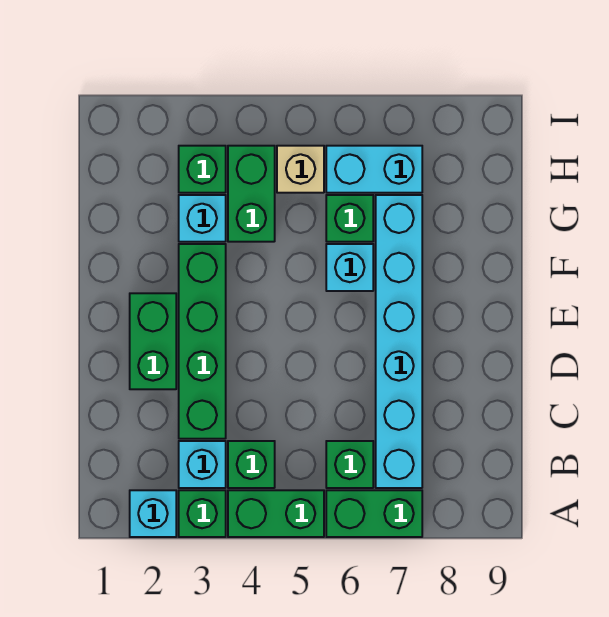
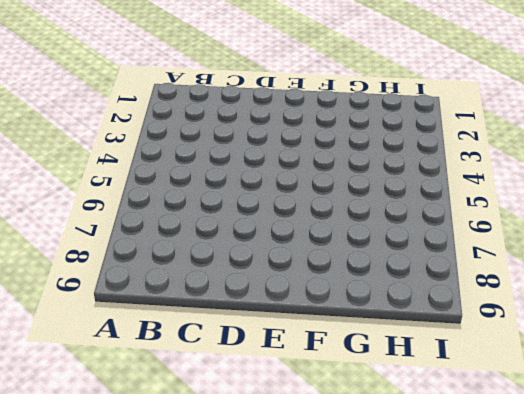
none -> cyan 1x1 brick [130,490,176,537]
none -> green 1x1 brick [179,490,226,537]
none -> green 1x2 brick [228,490,324,537]

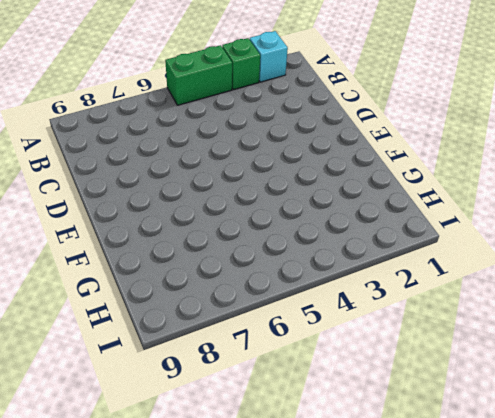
none -> green 1x2 brick [326,490,422,537]
none -> cyan 1x1 brick [179,441,226,488]
none -> green 1x1 brick [228,441,275,488]

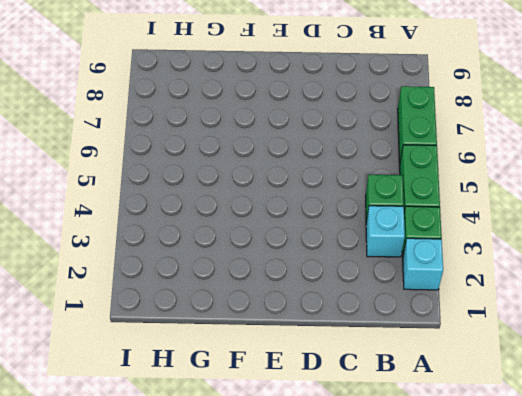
none -> green 1x1 brick [326,441,373,488]
none -> cyan 1x6 brick [376,195,422,488]
none -> green 1x4 brick [179,244,226,439]

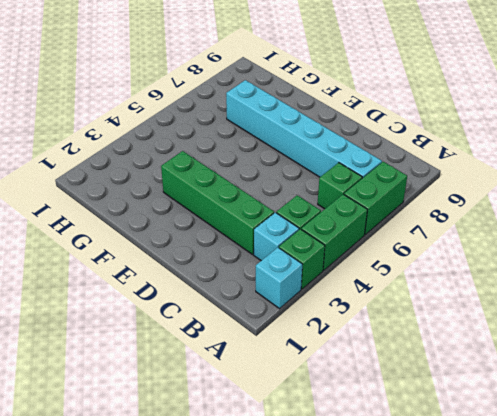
none -> green 1x2 brick [130,293,176,389]
none -> cyan 1x1 brick [326,244,373,291]
none -> cyan 1x1 brick [179,195,226,242]

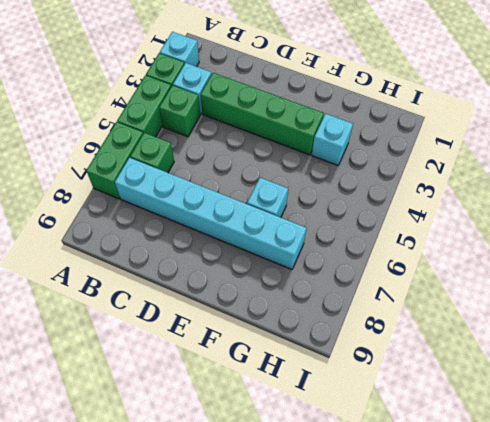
none -> green 1x2 brick [130,293,176,389]
none -> green 1x2 brick [228,146,275,242]
none -> green 1x1 brick [326,195,373,242]

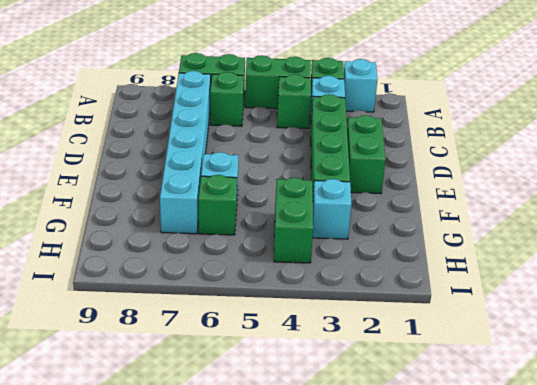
none -> green 1x1 brick [179,146,226,193]
none -> tan 1x1 brick [277,146,324,193]
none -> cyan 1x2 brick [326,146,422,193]

